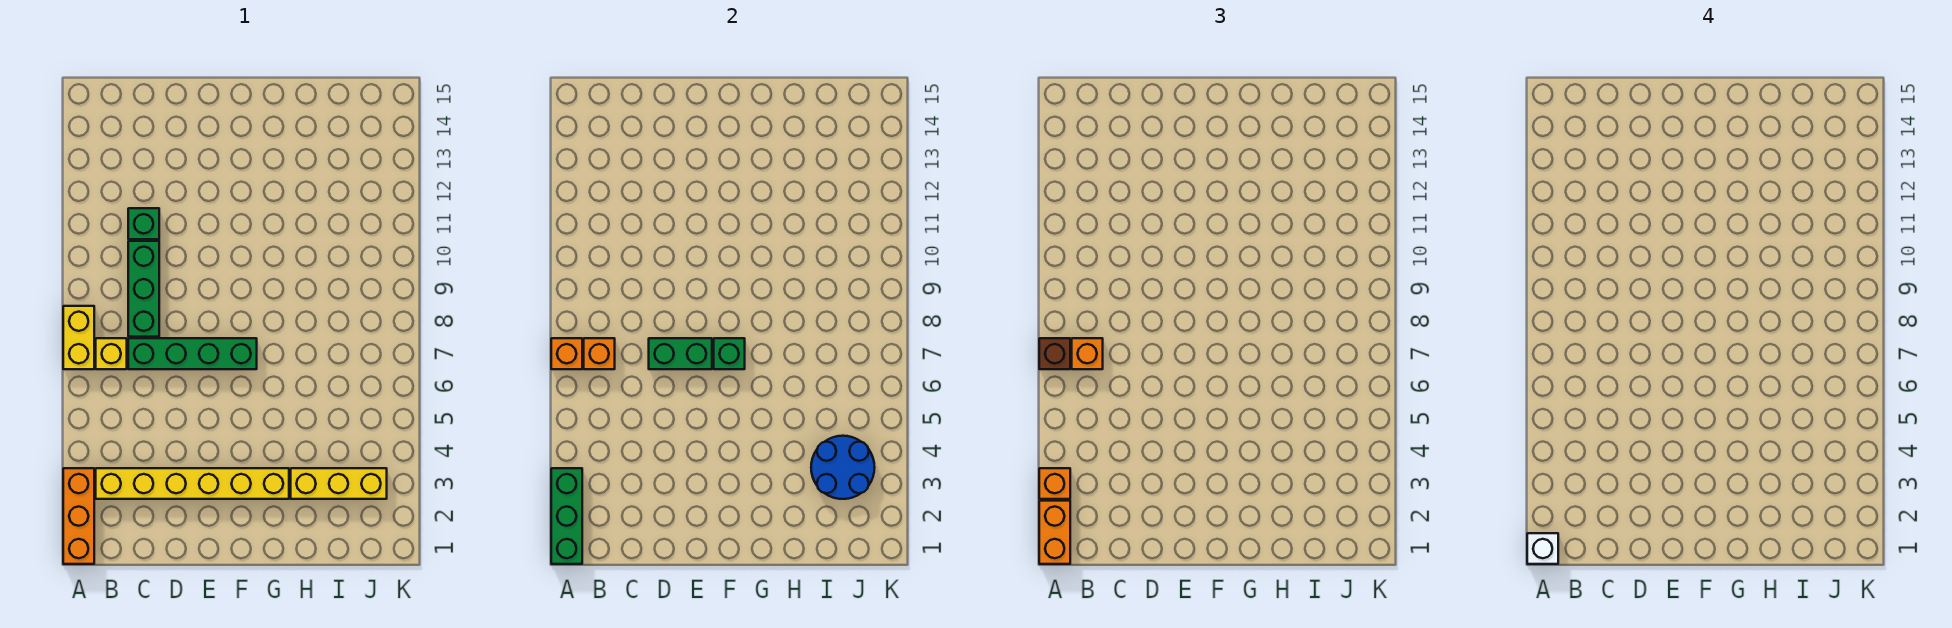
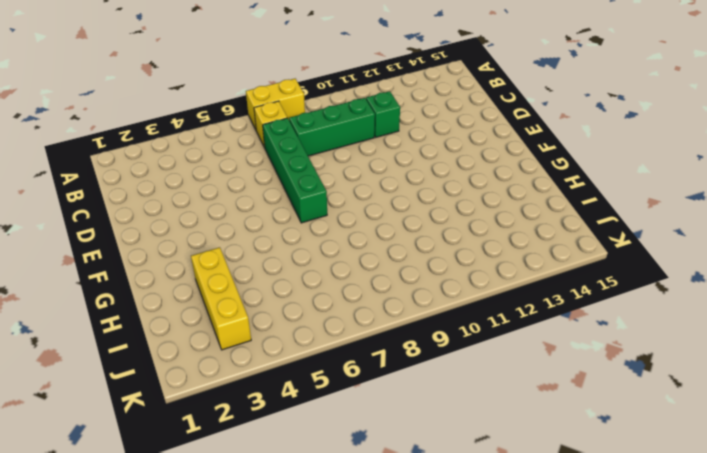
none -> orange 1x3 brick [63,468,94,564]
none -> yellow 1x6 brick [96,468,289,499]
none -> green 1x3 brick [551,468,582,564]

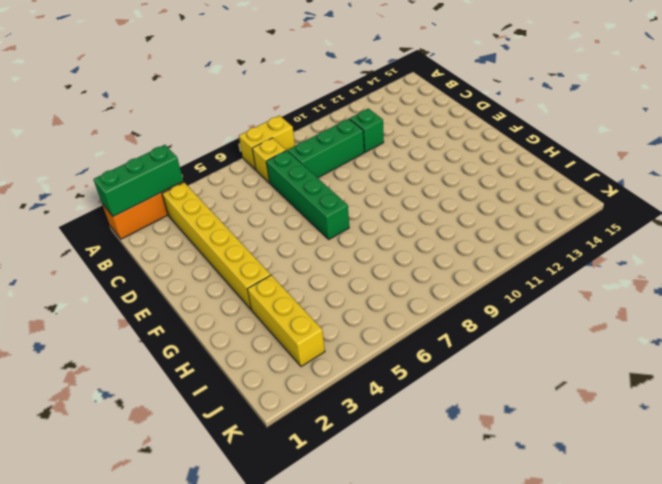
none -> orange 1x1 brick [551,338,582,369]
none -> orange 1x1 brick [584,338,615,369]
none -> green 1x2 brick [649,338,712,369]

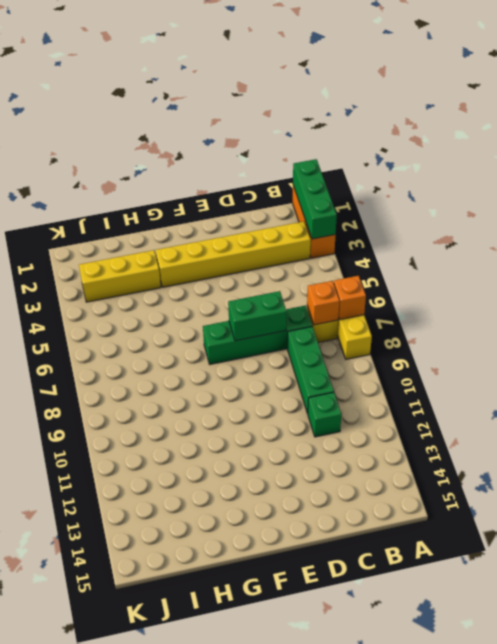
none -> green 1x1 brick [714,338,745,369]
none -> blue 2x2 round brick [811,436,875,499]
none -> orange 1x2 brick [1039,501,1070,564]

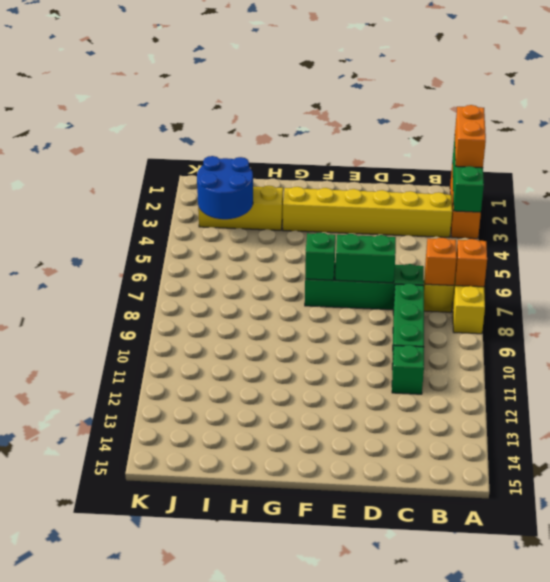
none -> orange 1x1 brick [1039,468,1070,499]
none -> brown 1x1 brick [1039,338,1070,369]
none -> orange 1x1 brick [1072,338,1103,369]

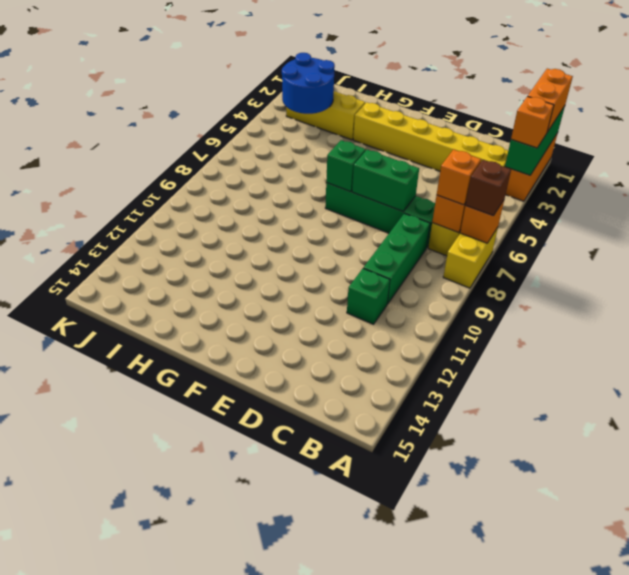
none -> white 1x1 brick [1527,533,1558,564]

